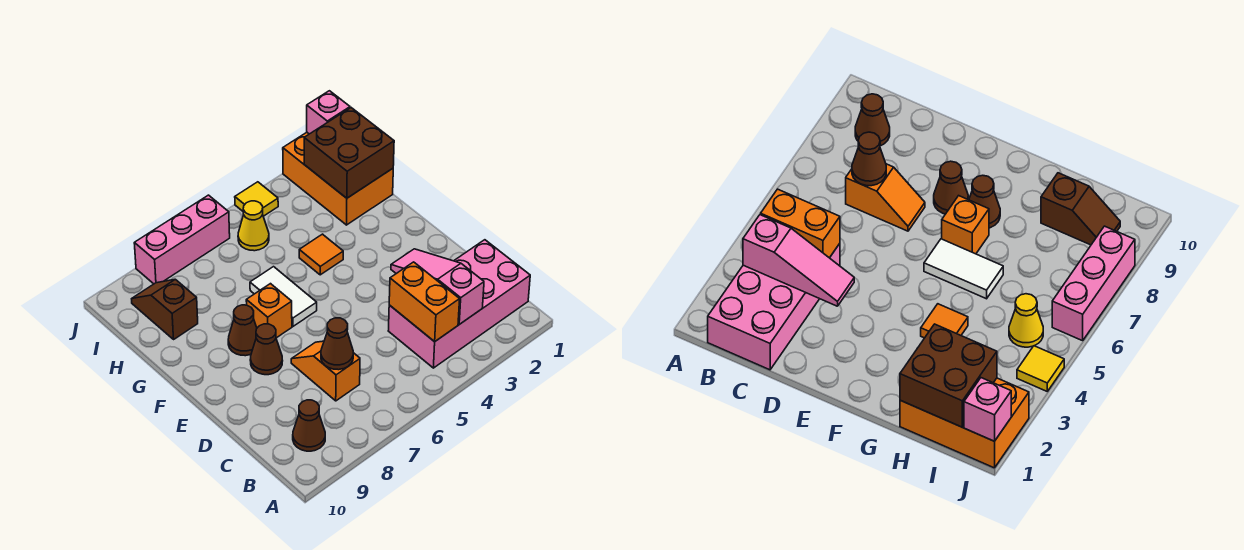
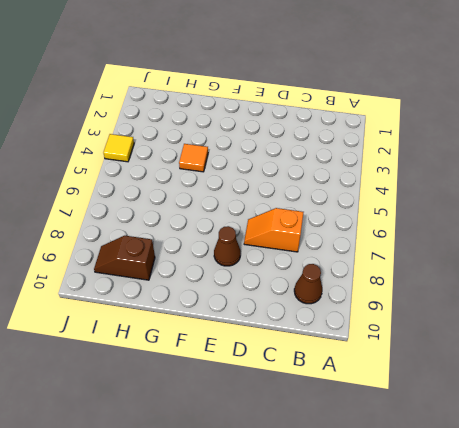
none -> pink 2x4 brick [388,240,530,368]
none -> white 1x2 tile [250,267,317,326]
none -> orange 1x1 brick [246,284,292,338]

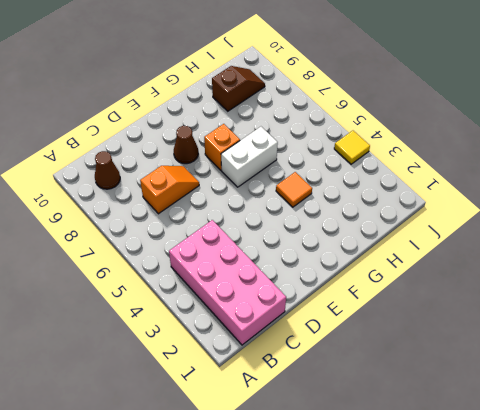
white 1x2 brick [221,127,278,187] -> white 1x2 tile [250,267,317,326]
none -> brown 1x1 cone [228,305,257,356]
none -> orange 2x3 brick [283,132,393,225]
none -> yellow 1x1 cone [238,201,269,251]

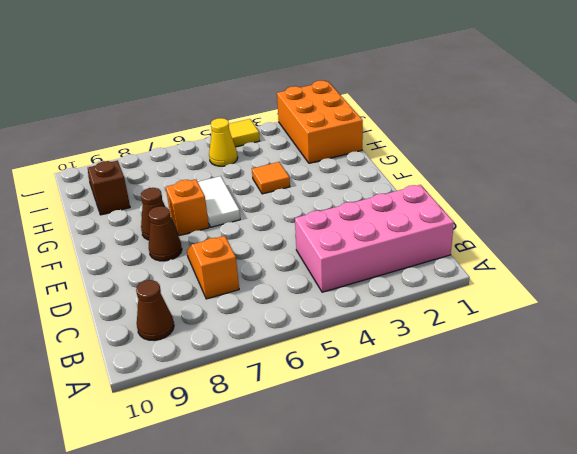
none -> pink 1x3 brick [134,195,230,284]
none -> pink 1x3 slope [391,249,484,324]
none -> orange 1x2 brick [389,262,460,342]

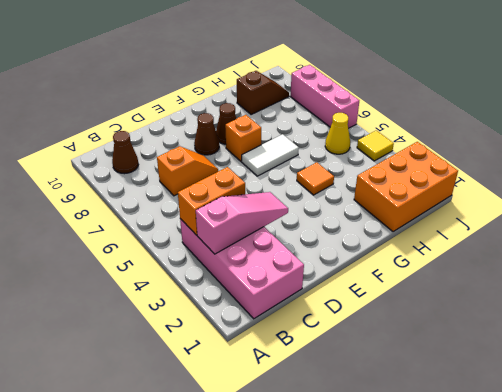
none -> brown 1x1 cone [321,318,353,370]
none -> brown 2x2 brick [304,108,394,198]
none -> pink 1x1 brick [307,91,350,134]

